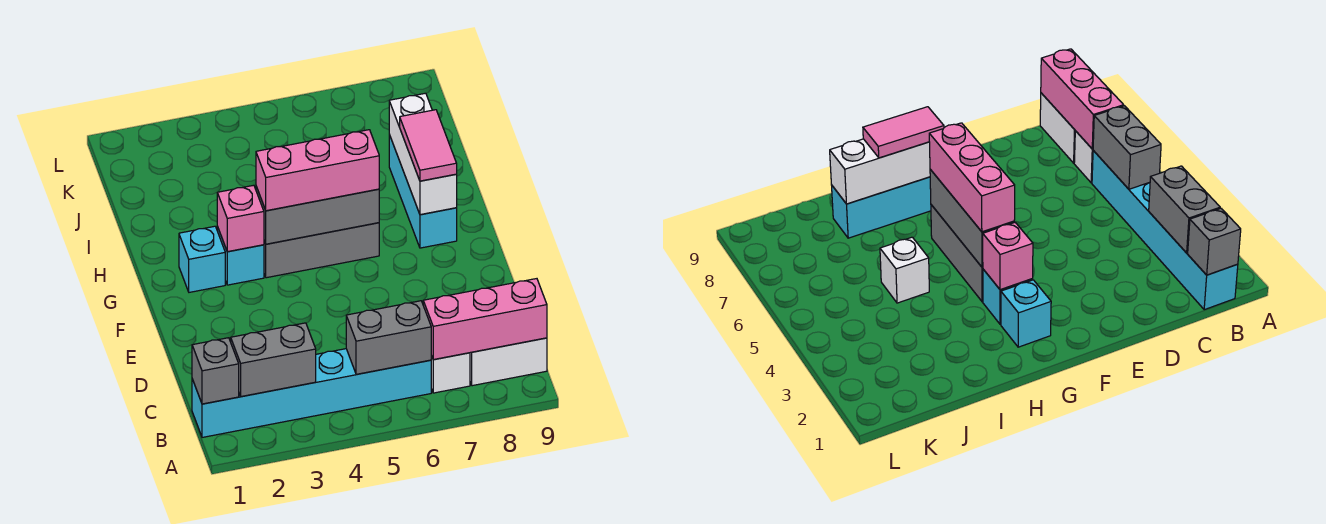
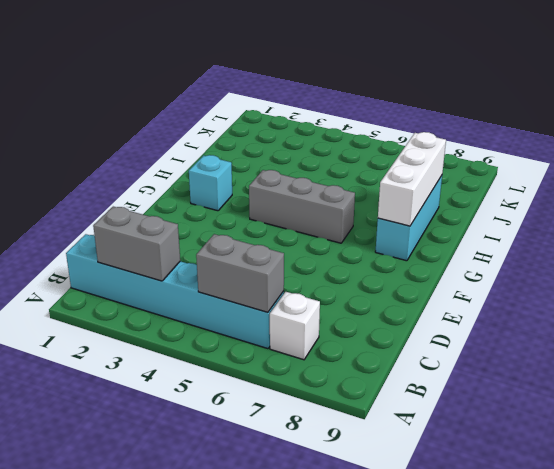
none -> white 1x2 brick [470,338,547,386]
none -> cyan 1x1 brick [217,227,264,285]
none -> white 1x1 brick [880,237,929,303]

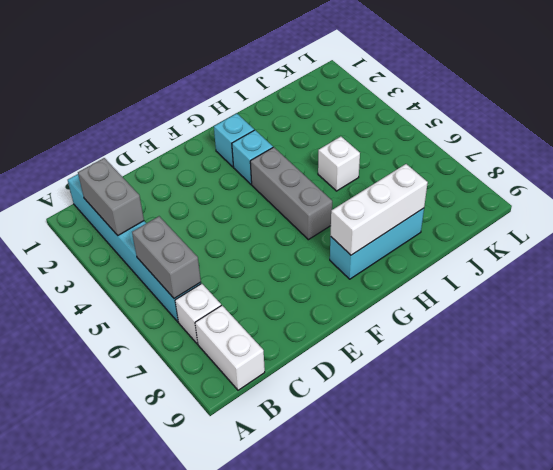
none -> grey 1x1 brick [192,338,239,404]
none -> pink 1x3 brick [423,279,547,360]
none -> pink 1x1 brick [217,185,264,252]

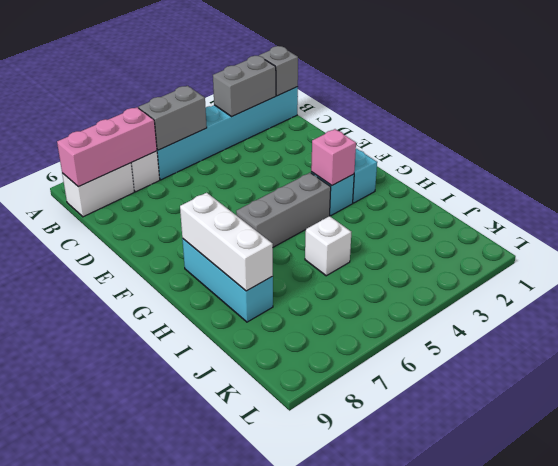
none -> grey 1x3 brick [256,187,379,244]
none -> pink 1x3 brick [256,130,379,211]
none -> pink 1x2 tile [400,110,457,181]

